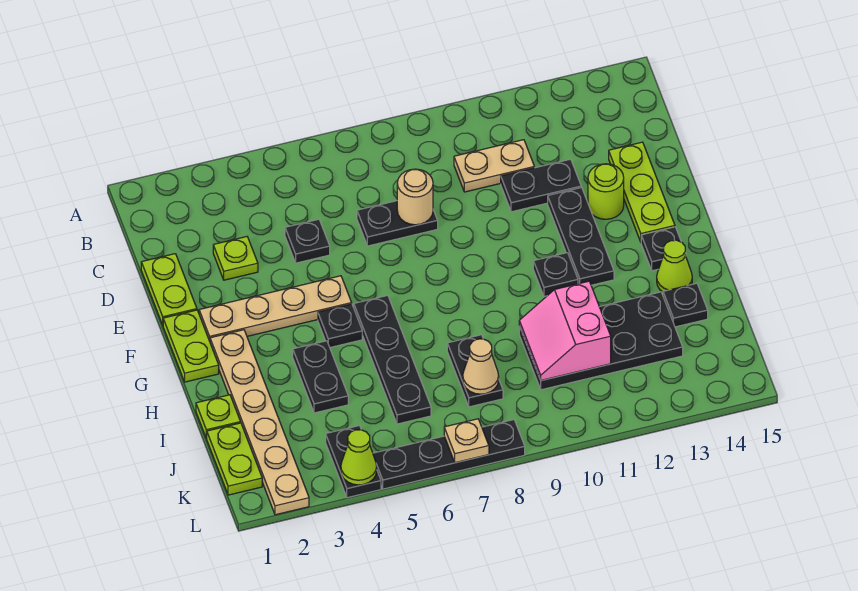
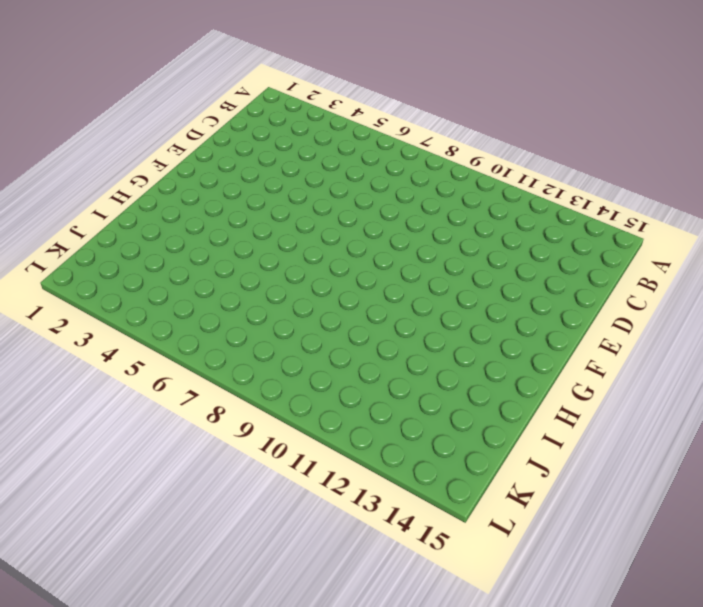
none -> tan 1x2 plate [454,140,534,192]
none -> lime 1x2 plate [141,254,197,325]
none -> lime 1x1 plate [213,237,258,280]
none -> black 1x1 plate [285,219,330,263]

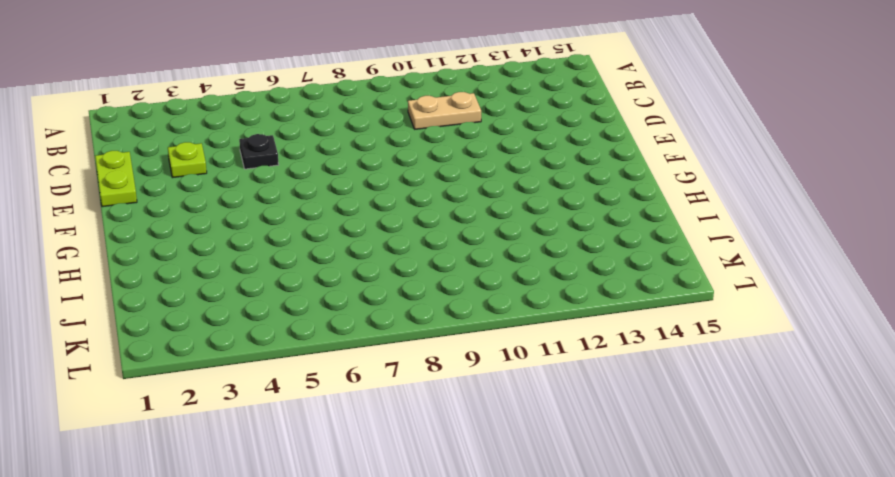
none -> black 1x2 plate [357,201,438,246]
none -> black 1x2 plate [501,159,581,212]
none -> lime 1x3 plate [609,142,675,242]
none -> black 1x3 plate [548,187,614,285]

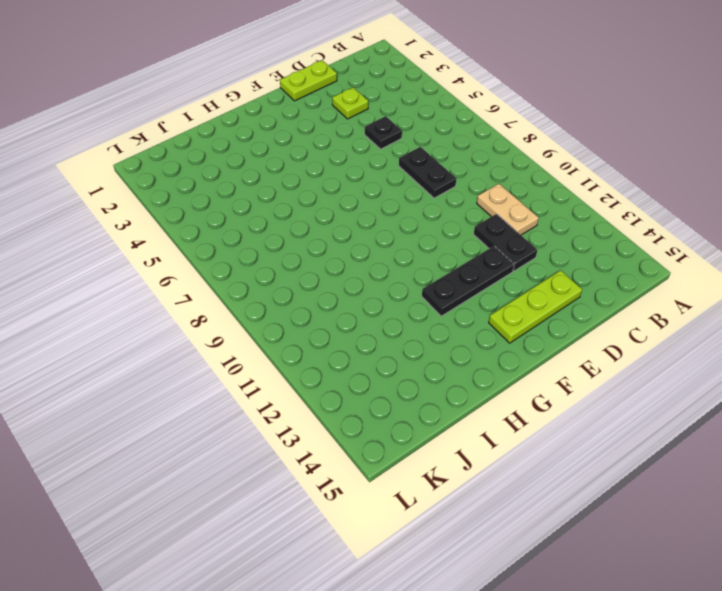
none -> lime 1x1 round brick [588,164,624,219]
none -> lime 1x2 plate [163,310,219,382]
none -> tan 1x4 plate [199,276,352,341]
none -> tan 1x6 plate [210,330,309,515]

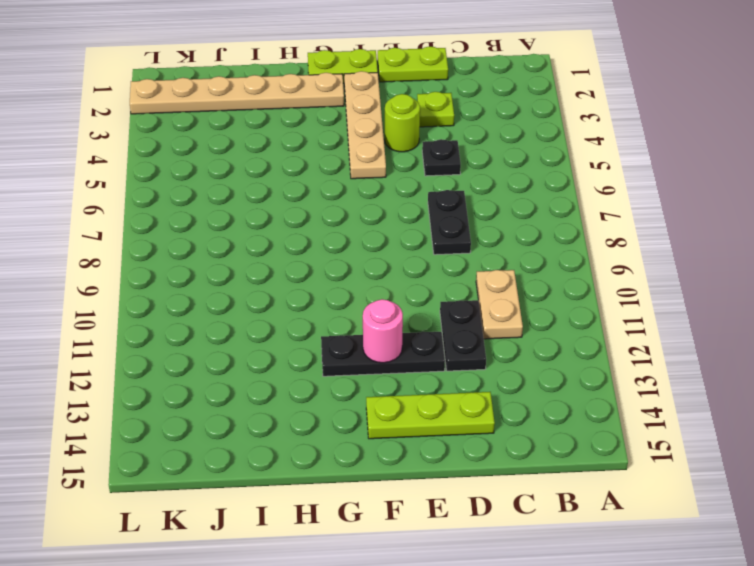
lime 1x1 round brick [385,94,420,152] -> lime 1x1 round brick moved to [588,164,624,219]
pink 1x1 round brick [363,299,403,363] -> none
none -> black 1x1 plate [318,304,362,347]
none -> black 1x4 plate [354,295,431,424]
none -> black 1x1 plate [533,253,578,296]
none -> black 1x1 plate [641,227,686,271]

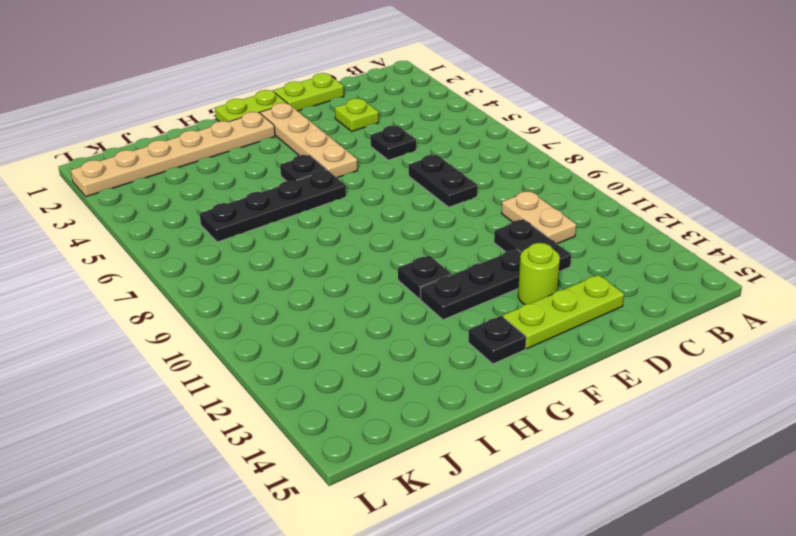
none -> black 1x2 plate [293,341,348,413]
none -> lime 1x1 cone [657,240,692,292]
none -> lime 1x1 plate [196,395,241,438]
none -> black 1x2 plate [447,335,503,407]

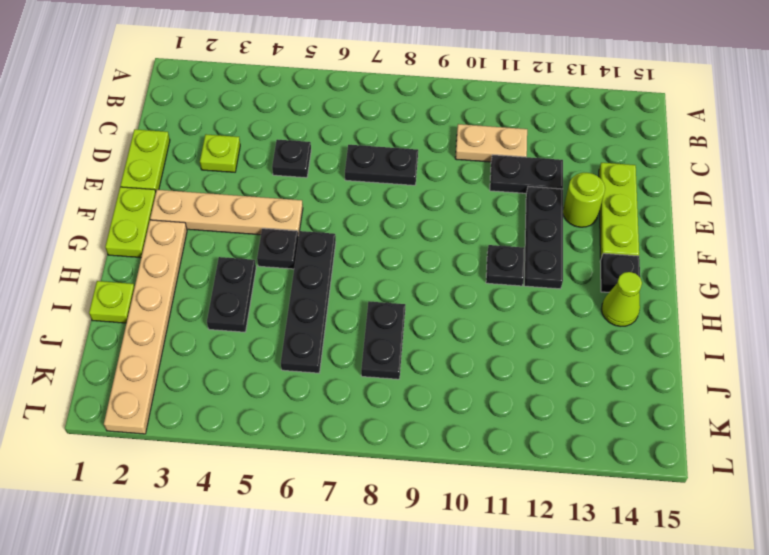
none -> black 2x4 plate [519,292,683,390]
none -> black 1x1 plate [663,283,708,327]
none -> lime 1x2 plate [206,423,262,495]
none -> black 1x2 plate [326,426,381,498]

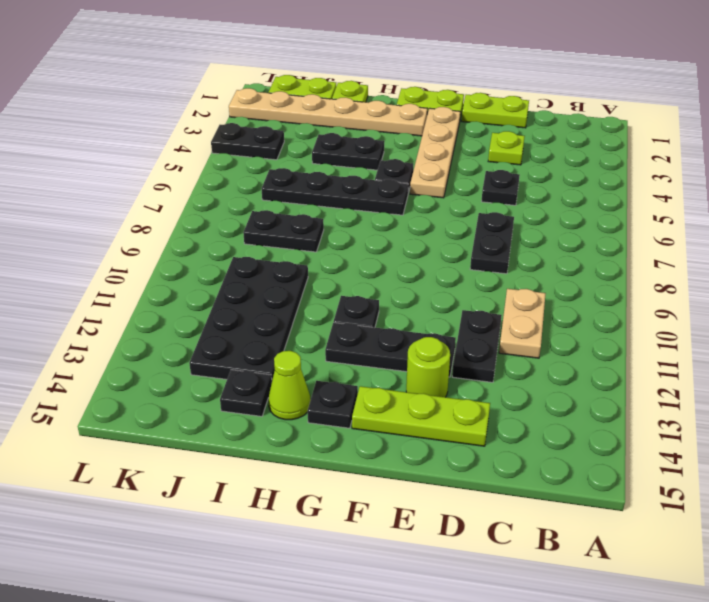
none -> black 1x4 plate [373,420,525,489]
none -> tan 1x1 round brick [397,169,433,225]
none -> pink 2x2 slope [519,281,611,380]
none -> tan 1x1 cone [463,339,499,394]

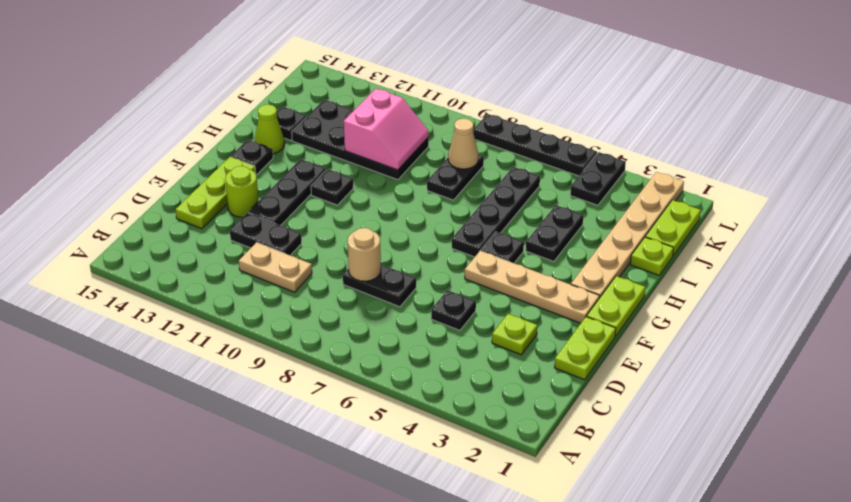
none -> lime 1x1 cone [341,430,377,485]
none -> tan 1x1 plate [444,419,489,463]

